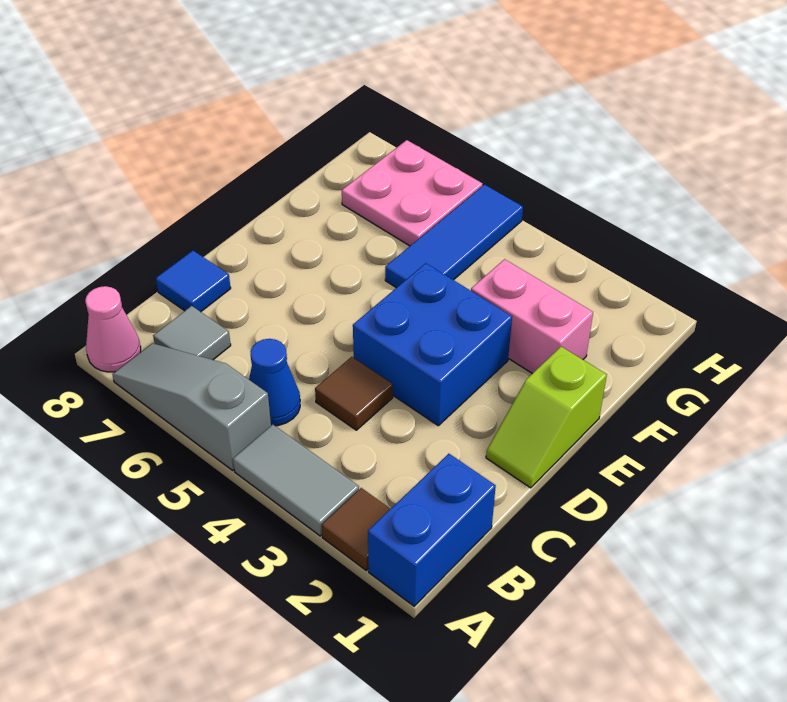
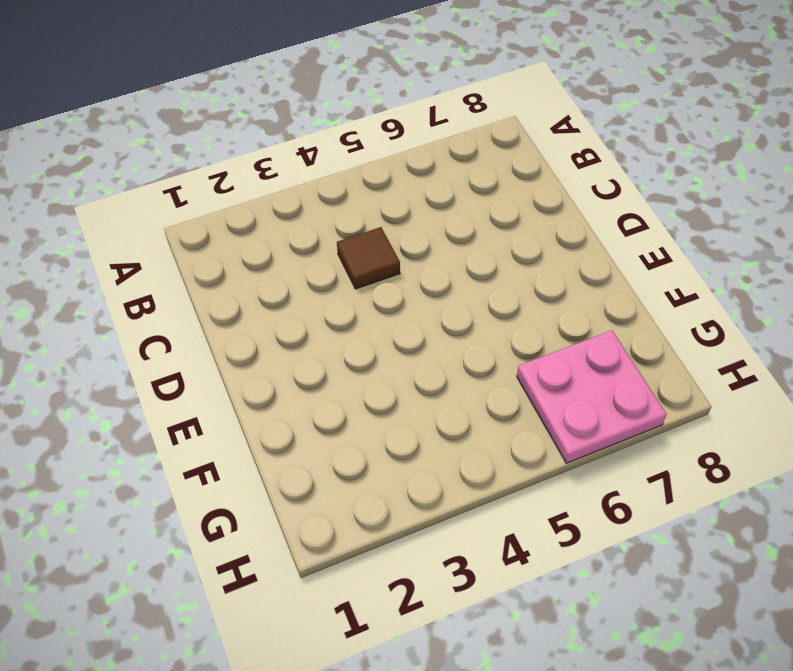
none -> blue 1x2 brick [368,454,496,606]
none -> brown 1x1 tile [322,488,390,570]
none -> grey 1x2 tile [233,425,359,536]

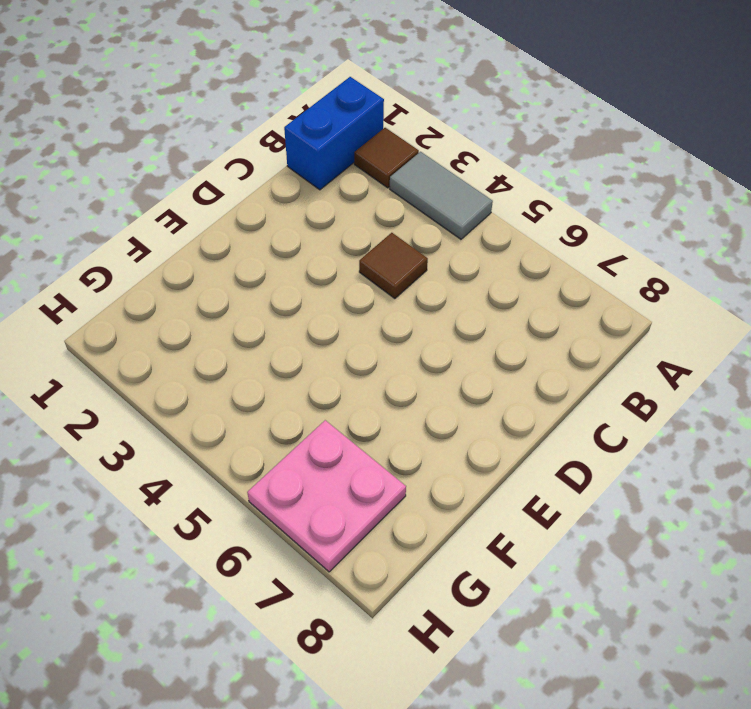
none -> grey 1x3 slope [112,343,271,470]
none -> pink 1x1 cone [85,286,141,372]
none -> blue 1x1 cone [249,339,300,426]

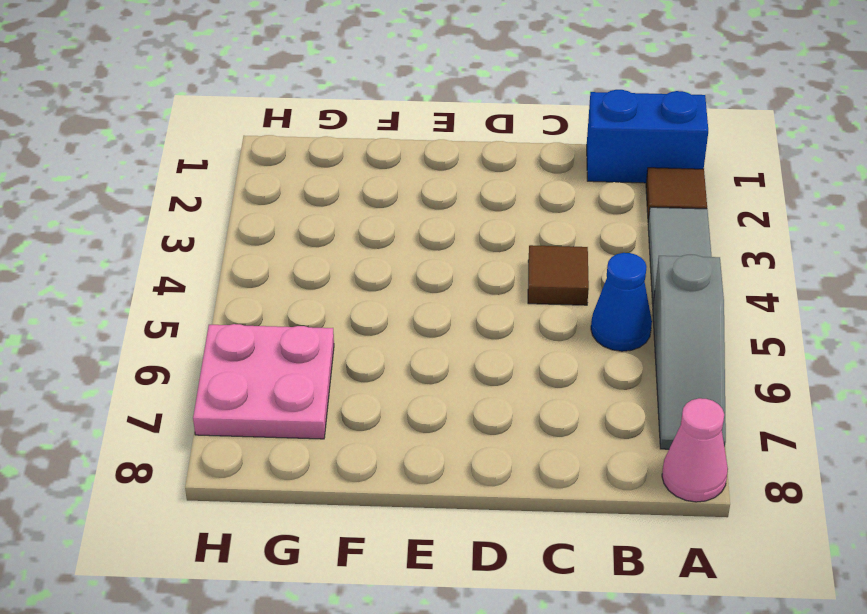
none -> grey 1x1 tile [153,306,231,360]
none -> blue 1x1 tile [156,251,231,312]
none -> lime 1x2 slope [486,347,607,488]

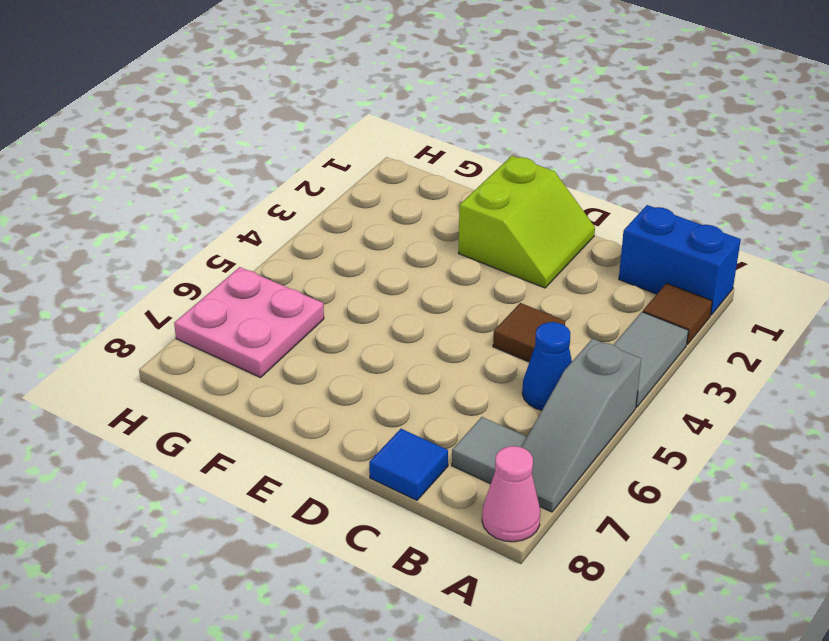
lime 2x2 slope [458,156,595,288] -> lime 1x2 slope [486,347,607,488]
none -> blue 2x2 brick [353,263,512,426]
none -> pink 1x2 brick [471,259,593,374]
none -> blue 1x3 tile [385,185,523,288]

